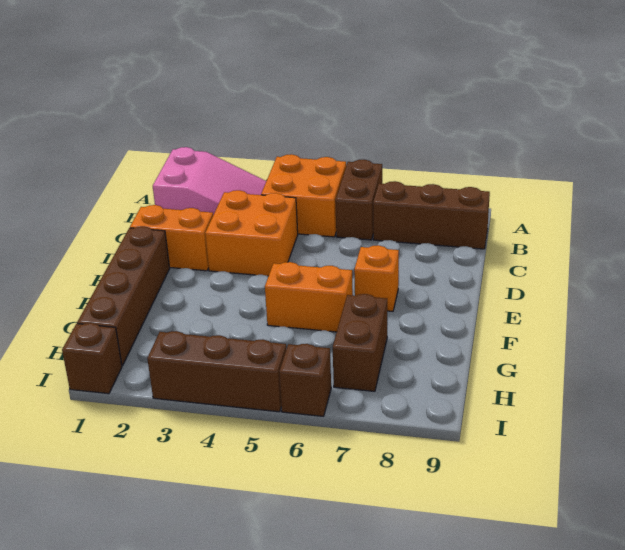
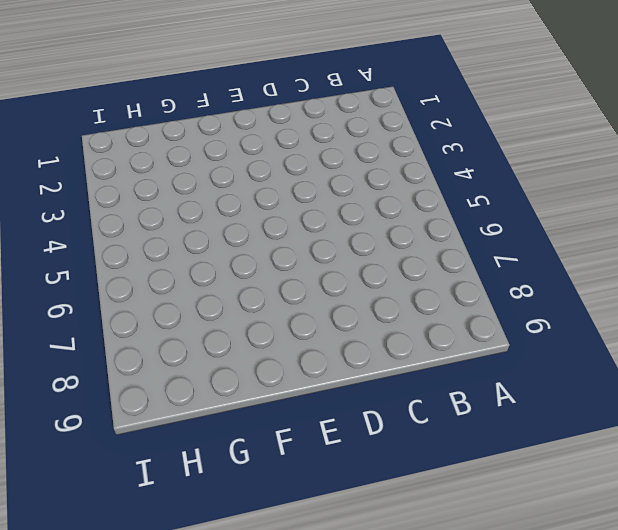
none -> pink 2x3 slope [153,147,266,215]
none -> orange 2x2 brick [261,154,346,237]
none -> brown 1x2 brick [335,160,382,240]

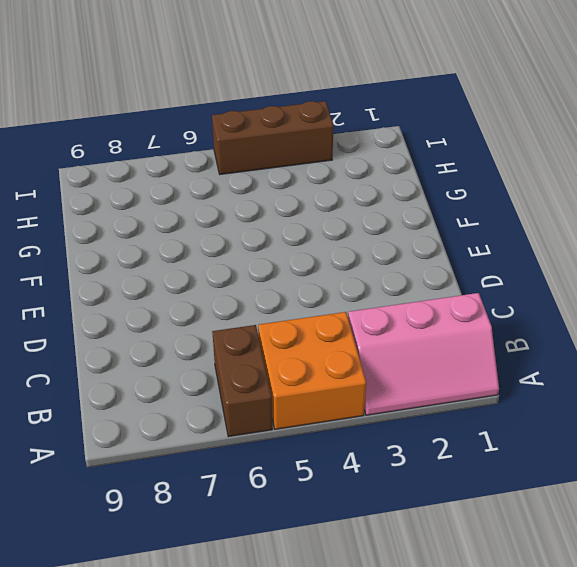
pink 2x3 slope [348,293,499,415] -> pink 2x3 slope turned to [153,147,266,215]
none -> brown 1x3 brick [373,181,490,249]
none -> orange 2x2 brick [205,190,298,276]
none -> orange 1x2 brick [130,205,213,271]

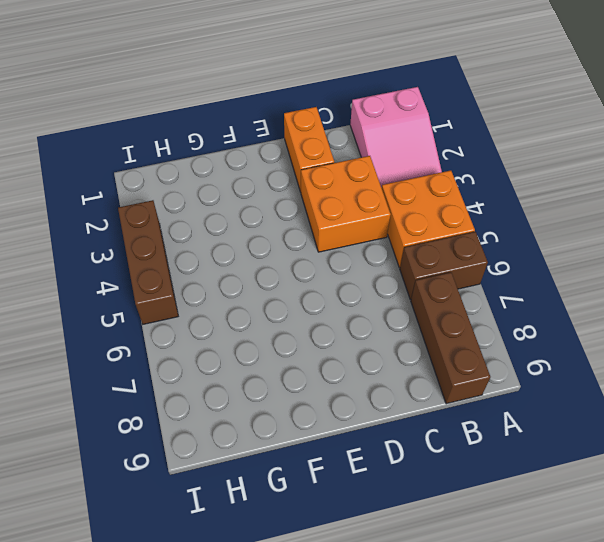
none -> brown 1x4 brick [77,226,170,366]
none -> orange 1x1 brick [354,245,399,311]
none -> orange 1x2 brick [265,262,353,332]

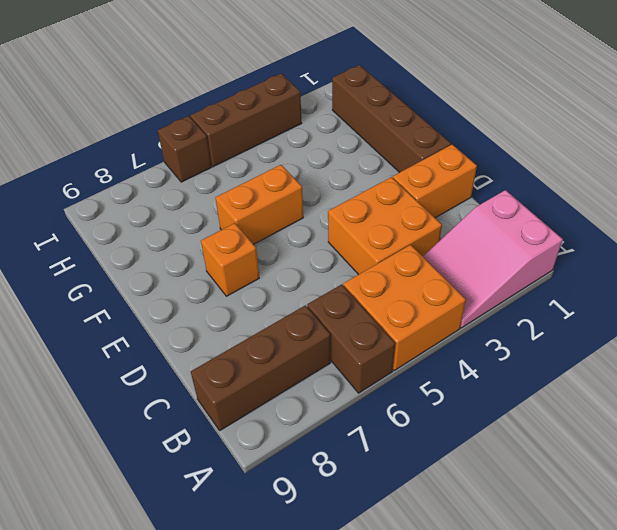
none -> brown 1x2 brick [333,294,387,391]
none -> brown 1x1 brick [62,323,122,394]

